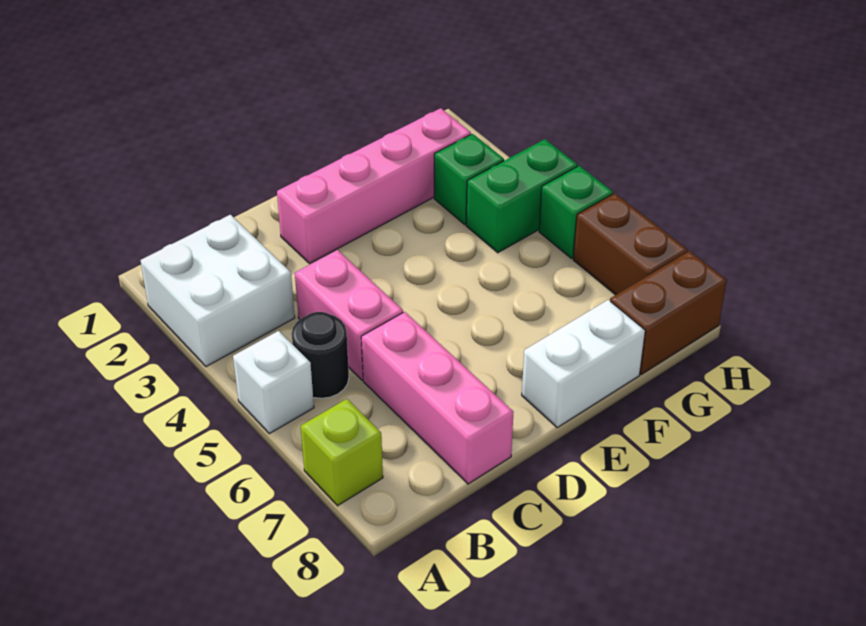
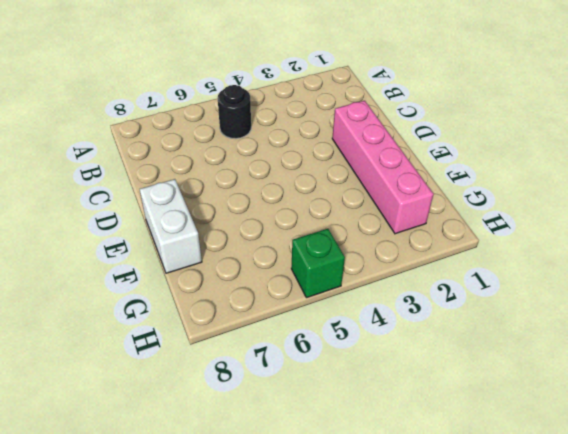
none -> white 2x2 brick [141,215,295,367]
none -> white 1x1 brick [233,331,314,434]
none -> lime 1x1 brick [301,399,383,506]

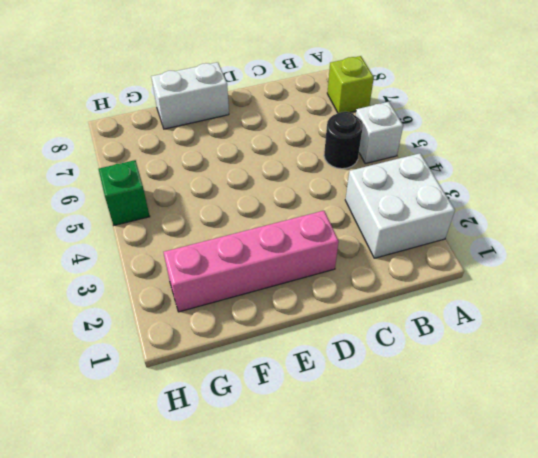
none -> pink 1x2 brick [295,250,403,380]
none -> pink 1x3 brick [361,312,513,484]
none -> green 1x1 brick [434,134,504,225]

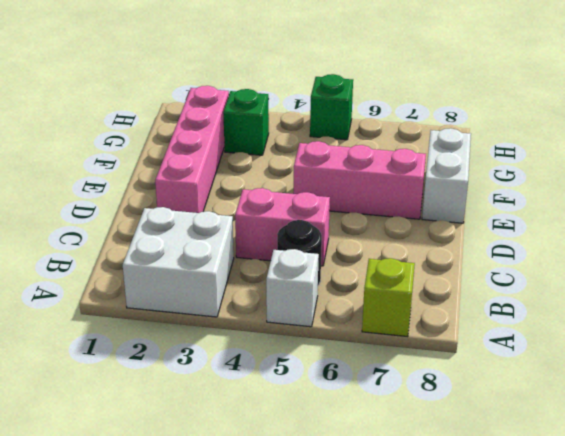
pink 1x3 brick [293,141,426,219] -> pink 1x3 brick moved to [361,312,513,484]
none -> green 1x2 brick [466,139,578,253]
none -> brown 1x2 brick [610,251,727,374]
none -> brown 1x2 brick [573,193,687,295]

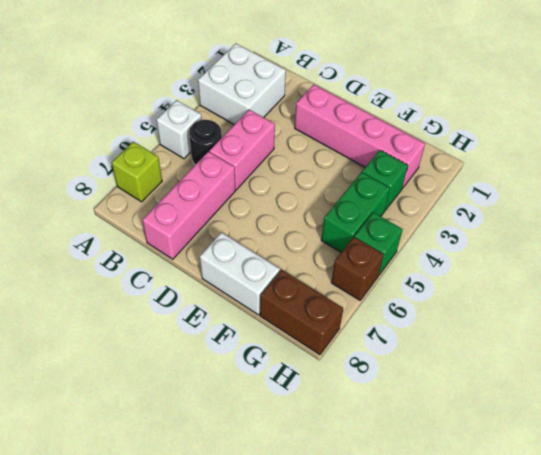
green 1x2 brick [321,172,390,252] -> green 1x2 brick turned to [466,139,578,253]
brown 1x1 brick [331,237,384,300] -> brown 1x2 brick [573,193,687,295]

